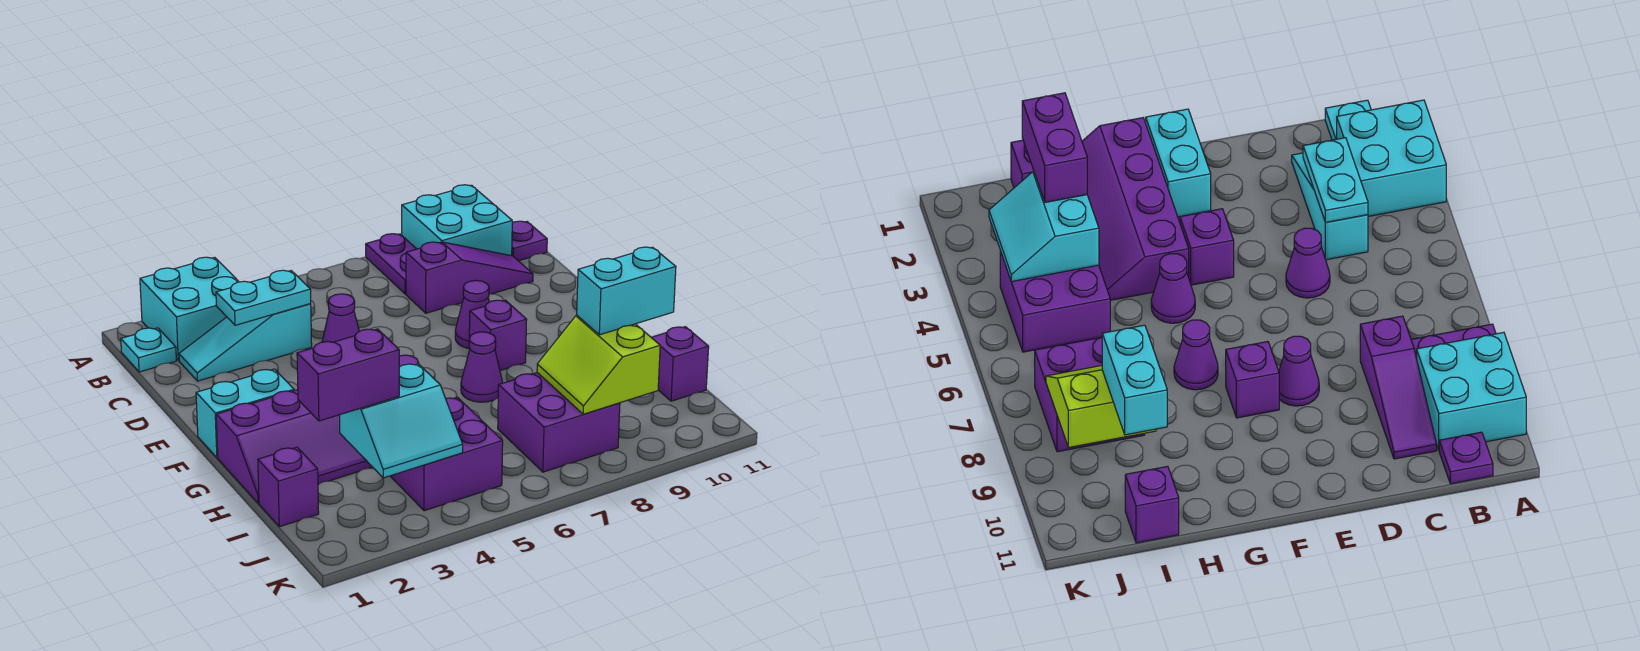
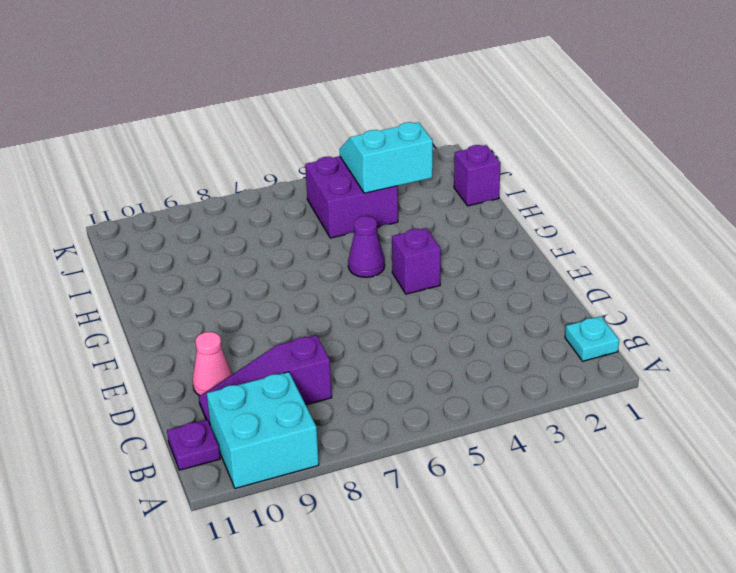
pink 1x1 cone [192,332,232,396] -> none
none -> cyan 2x2 brick [140,257,239,360]
none -> purple 1x2 plate [366,234,416,294]
none -> cyan 1x3 slope [179,304,312,381]

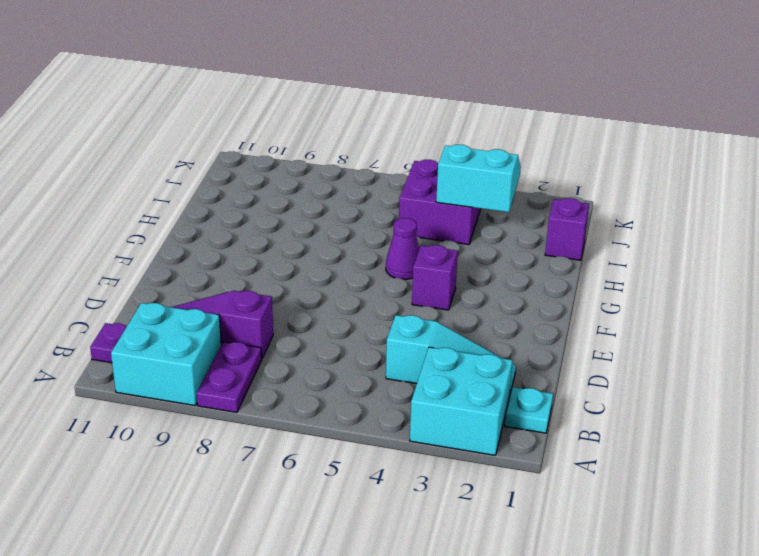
none -> purple 1x1 cone [322,294,359,342]
none -> purple 1x1 cone [455,280,489,348]
none -> cyan 1x2 brick [196,369,294,458]

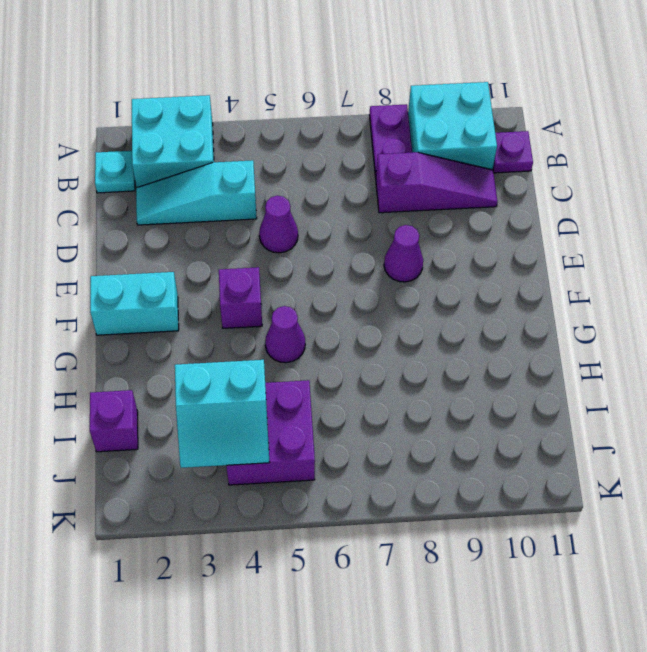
none -> purple 1x1 brick [469,300,527,371]
none -> purple 2x4 slope [216,390,372,503]
none -> purple 1x1 cone [461,332,502,402]

